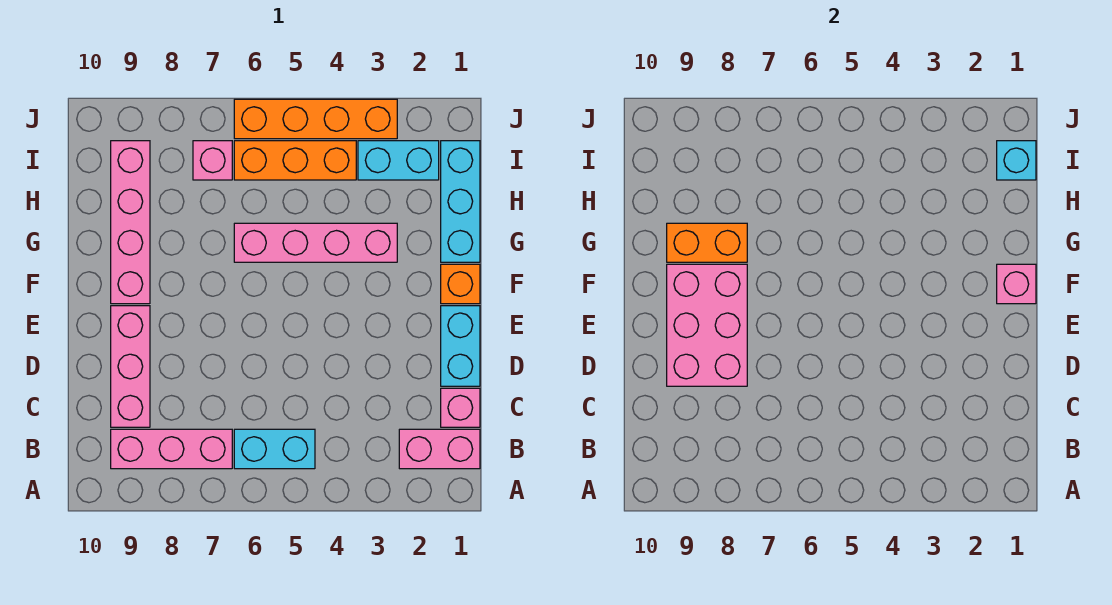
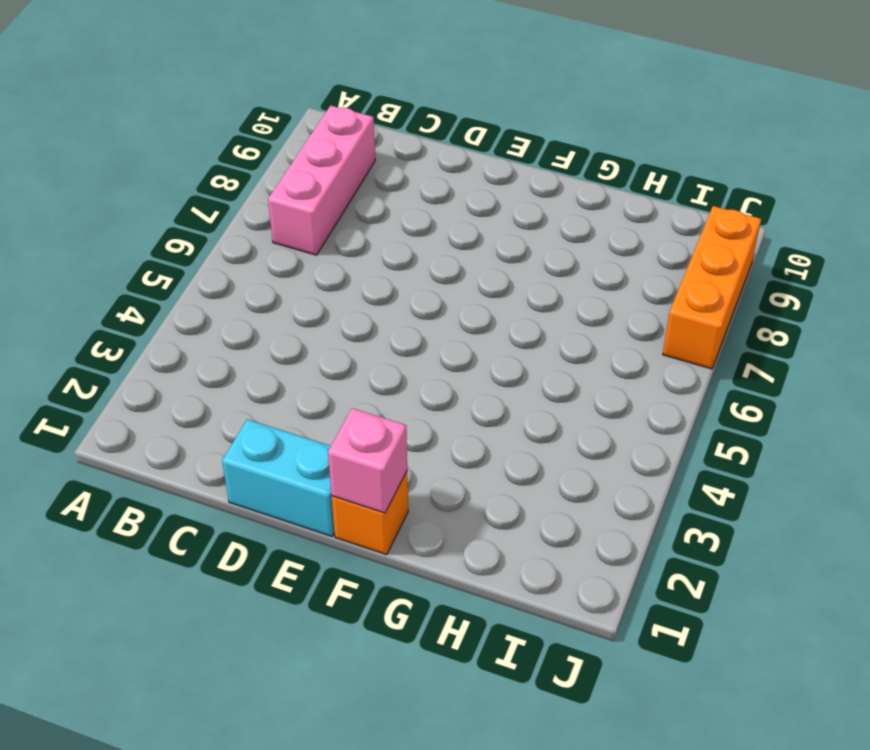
orange 1x3 brick [663,206,761,369] -> orange 1x3 brick moved to [234,141,356,180]
none -> pink 1x2 brick [399,429,480,469]
none -> cyan 1x2 brick [234,429,315,469]
none -> pink 1x1 brick [441,388,480,427]

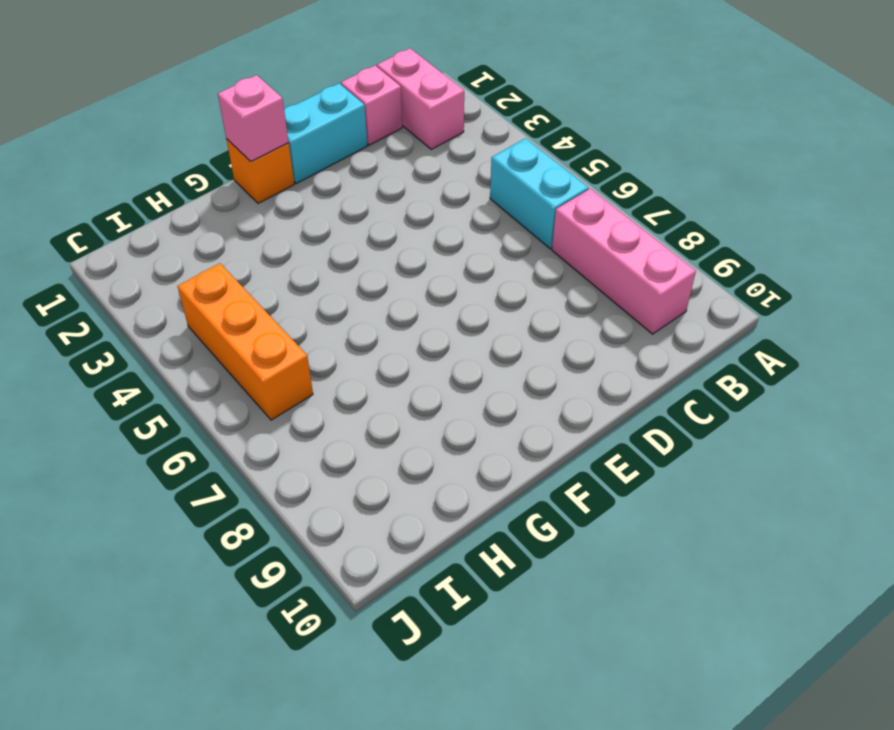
none -> pink 1x3 brick [111,306,150,427]
none -> pink 1x4 brick [111,141,150,304]
none -> cyan 1x3 brick [441,141,480,262]

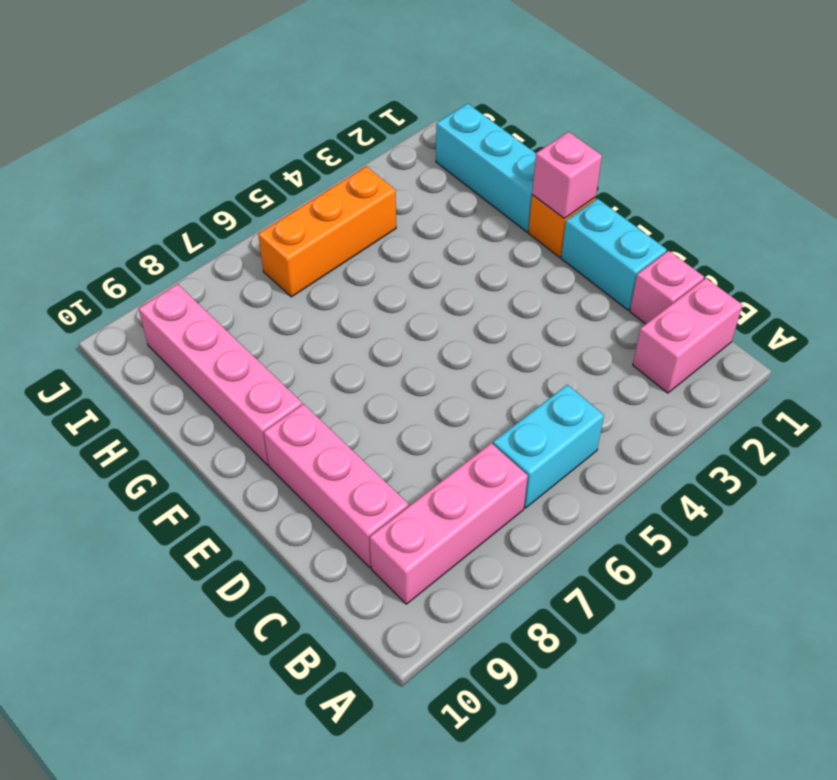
none -> pink 1x4 brick [234,223,397,262]
none -> cyan 1x2 brick [358,141,439,180]
none -> pink 1x1 brick [193,141,232,180]

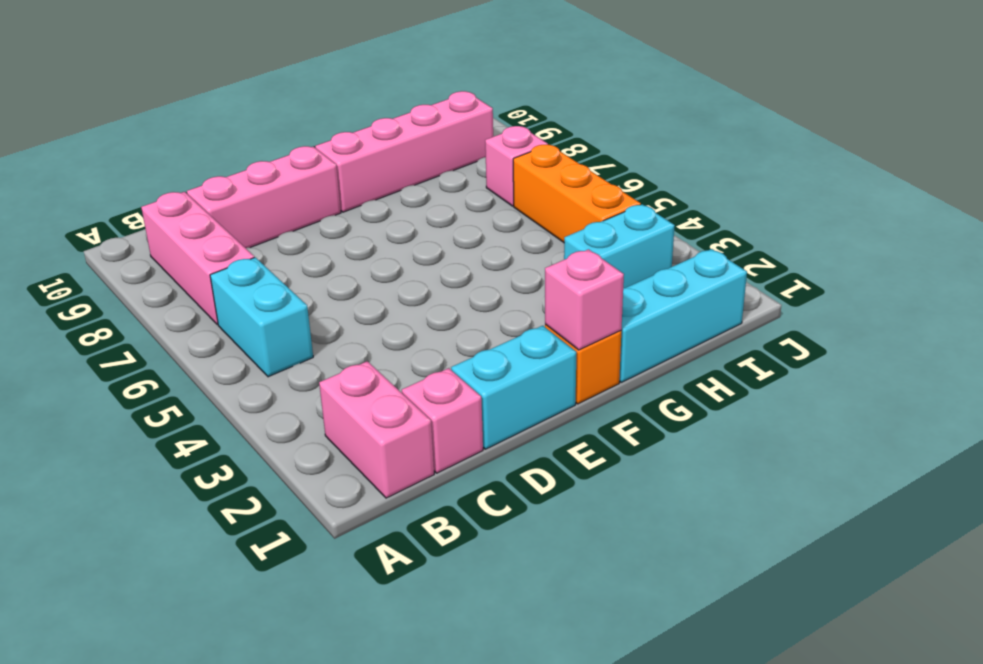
cyan 1x2 brick [564,204,675,288] -> cyan 1x2 brick turned to [358,141,439,180]
none -> pink 1x4 brick [234,223,397,262]
none -> orange 1x4 brick [234,99,397,139]
none -> pink 2x3 brick [667,264,747,386]

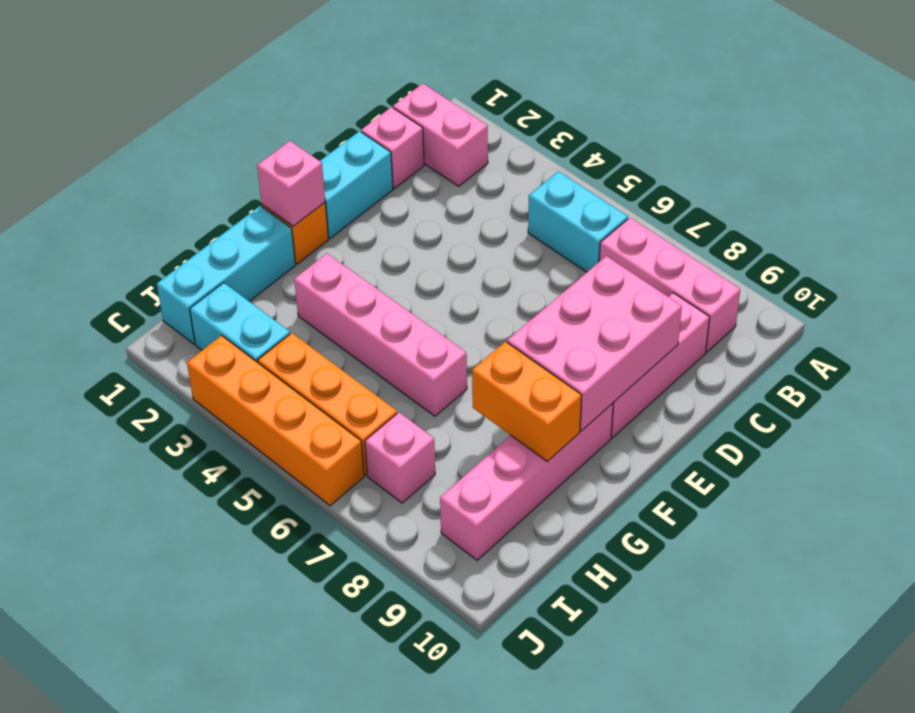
none -> cyan 1x1 brick [997,141,1036,180]

